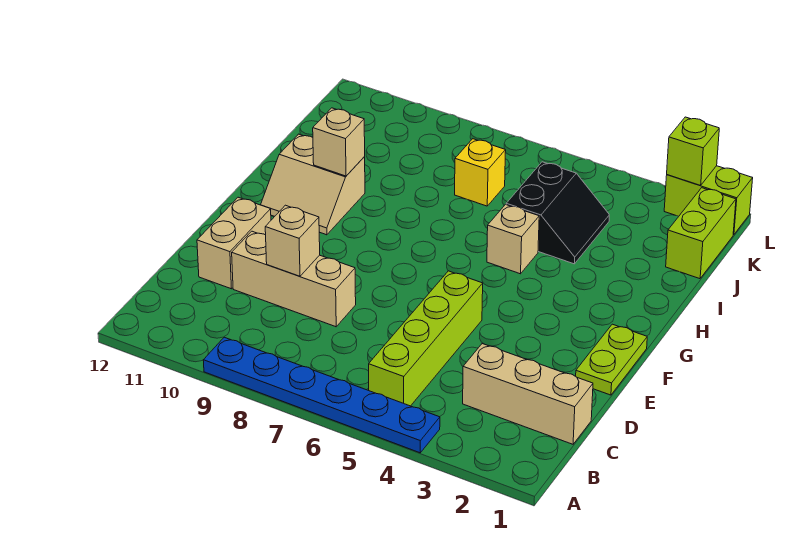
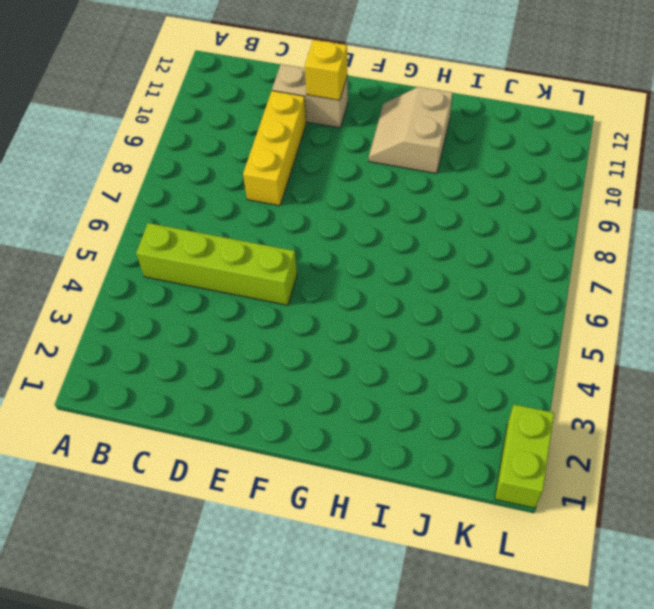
yellow 1x3 brick [243,91,306,206] -> tan 1x3 brick [232,231,356,327]
yellow 1x1 brick [305,40,347,100] -> yellow 1x1 brick moved to [455,139,506,206]
none -> blue 1x6 plate [203,337,440,453]
none -> tan 1x3 brick [463,344,593,444]
none -> lime 1x2 plate [576,324,647,395]

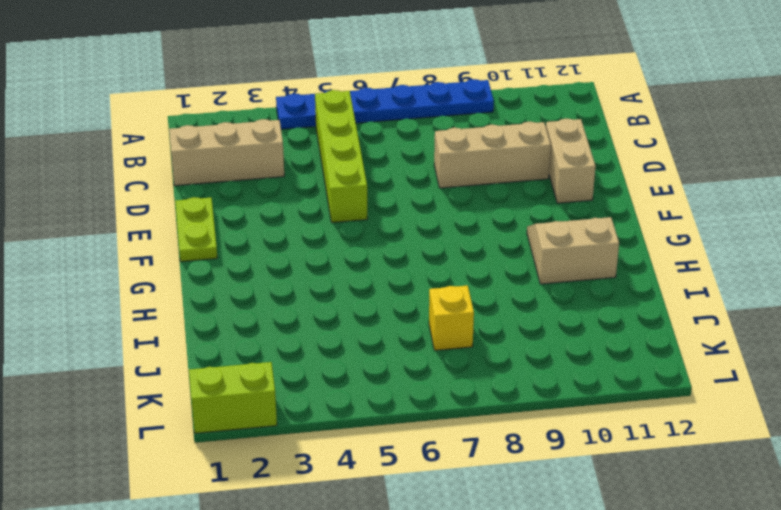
none -> tan 1x1 brick [487,204,539,274]
none -> black 2x2 slope [506,162,609,264]
none -> lime 1x2 brick [666,188,736,279]

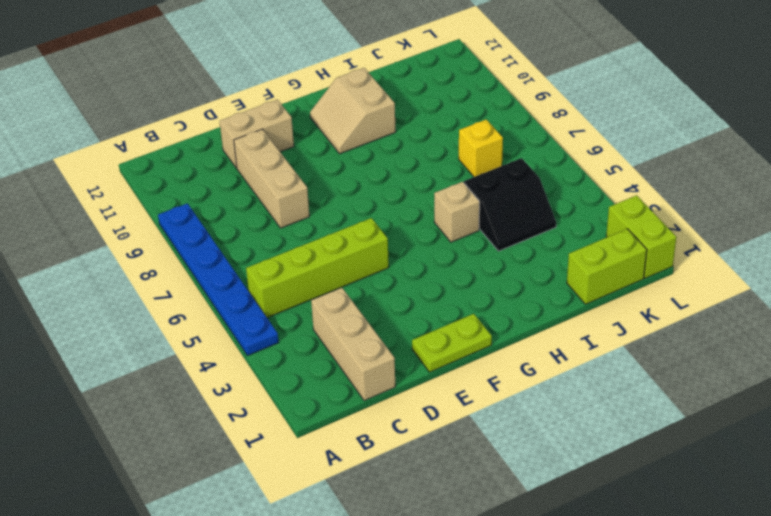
none -> tan 1x1 brick [265,205,320,276]
none -> tan 1x1 brick [313,108,365,176]
none -> lime 1x1 brick [667,117,719,185]

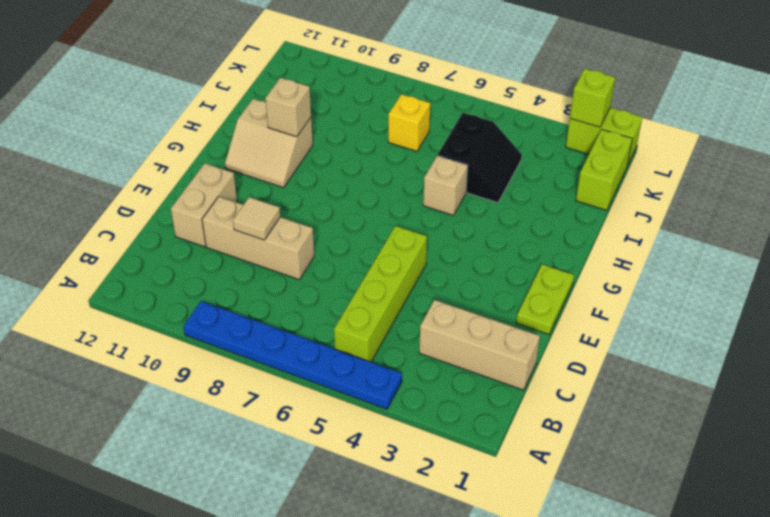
tan 1x1 tile [233,197,280,240] -> tan 1x1 brick [265,205,320,276]

